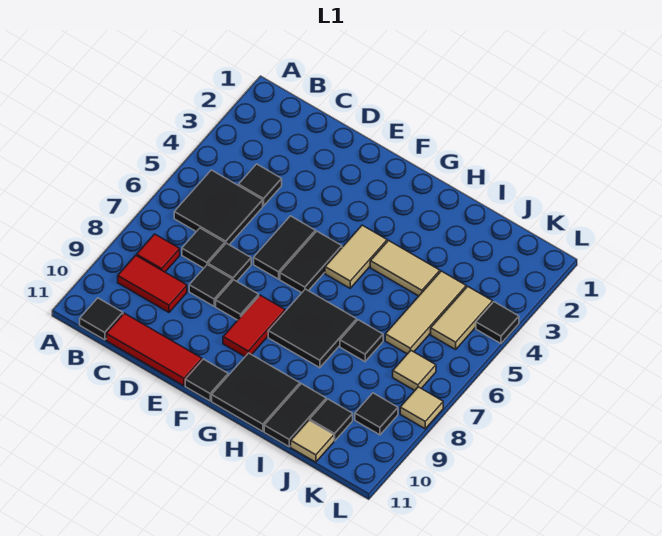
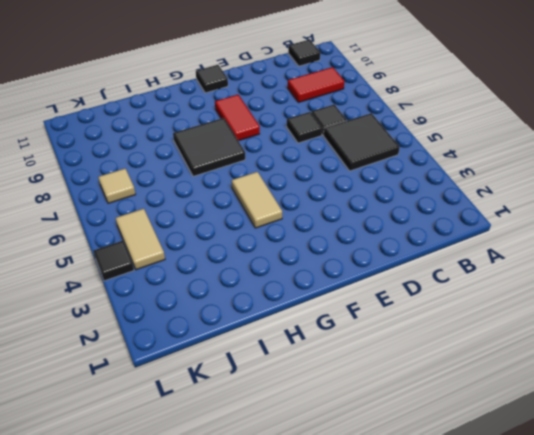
none -> red 1x1 tile [137,234,180,272]
none -> black 1x1 tile [239,164,282,206]
none -> red 1x3 tile [106,313,202,386]

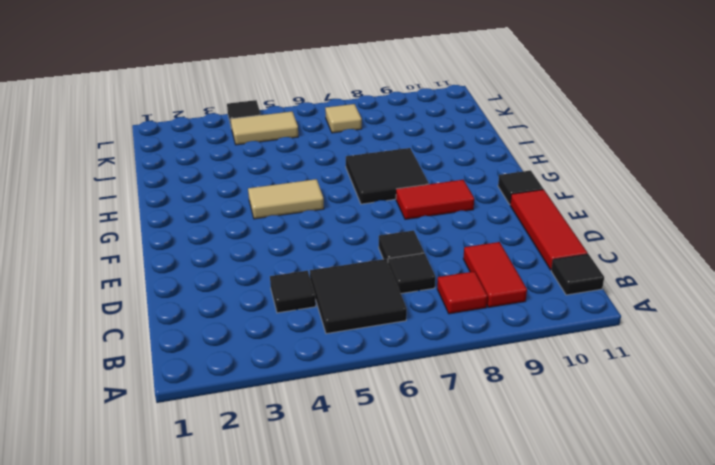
none -> black 1x1 tile [189,265,232,306]
none -> black 1x2 tile [254,216,316,279]
none -> black 1x1 tile [216,280,259,320]

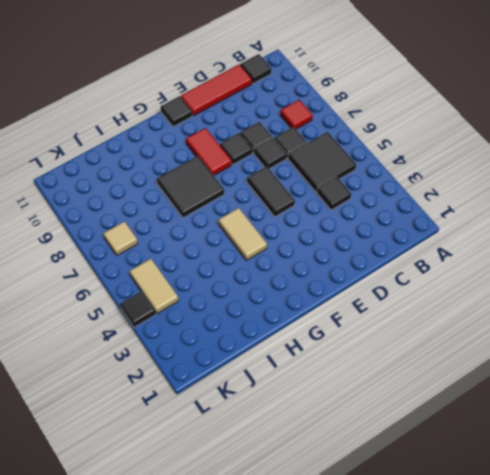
none -> red 1x2 tile [118,255,187,312]
none -> black 1x2 tile [280,231,342,293]
none -> black 2x2 tile [212,353,300,431]

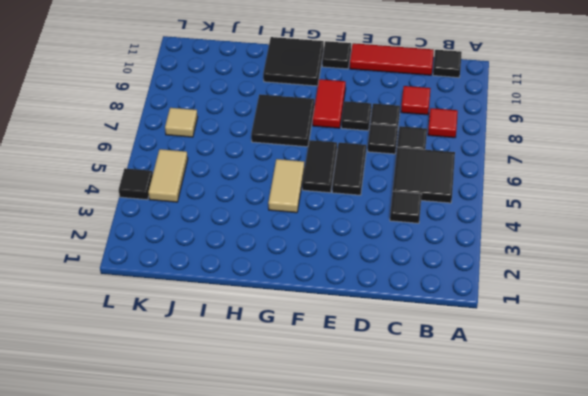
red 1x1 tile [401,86,431,115] -> red 1x2 tile [118,255,187,312]
none -> tan 1x2 tile [370,241,440,296]
none -> black 1x1 tile [340,320,383,361]
none -> black 1x2 tile [264,384,326,447]

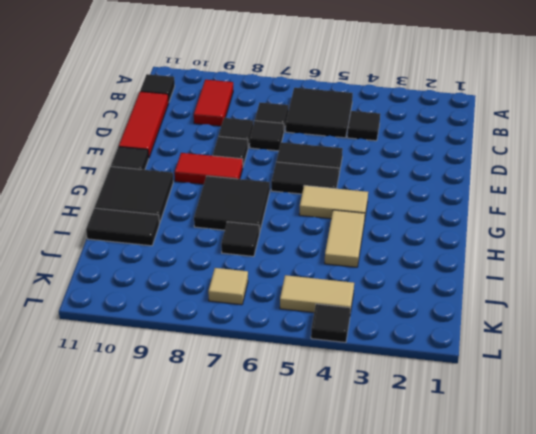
none -> red 1x1 tile [137,234,180,272]
none -> tan 1x3 tile [385,271,466,354]
none -> black 1x1 tile [310,399,353,441]

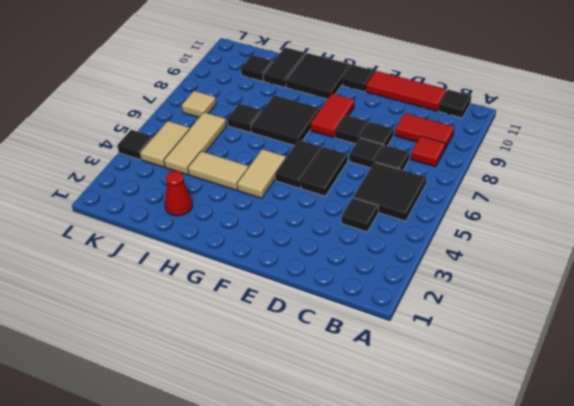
red 1x1 cone [165,171,192,216] -> none
none -> tan 1x1 tile [291,420,334,462]
none -> black 1x1 tile [355,393,398,435]
none -> tan 1x1 tile [400,387,443,429]

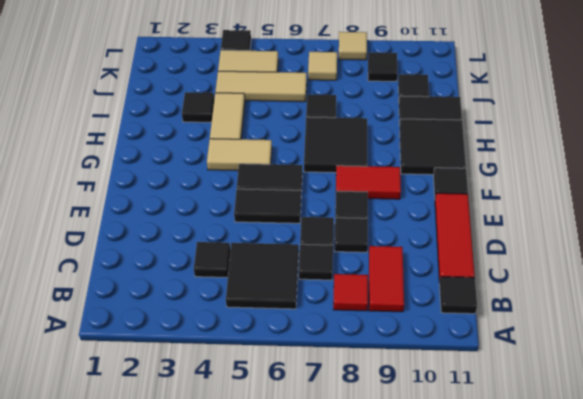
black 1x1 tile [182,92,214,122] -> none
none -> tan 1x1 tile [291,420,334,462]

